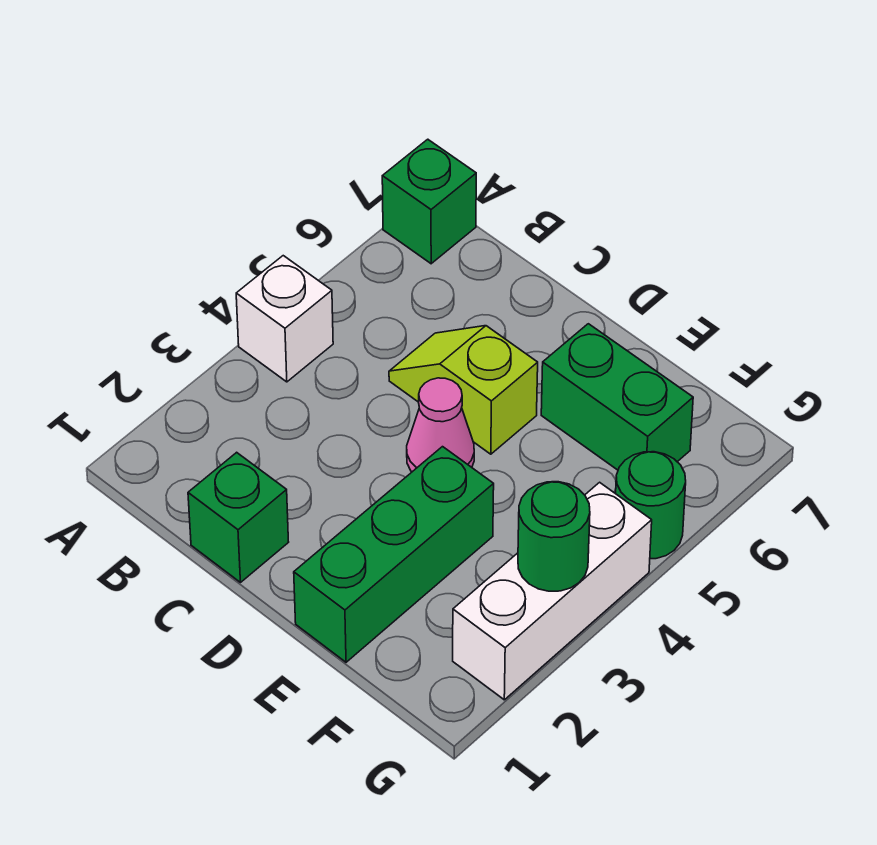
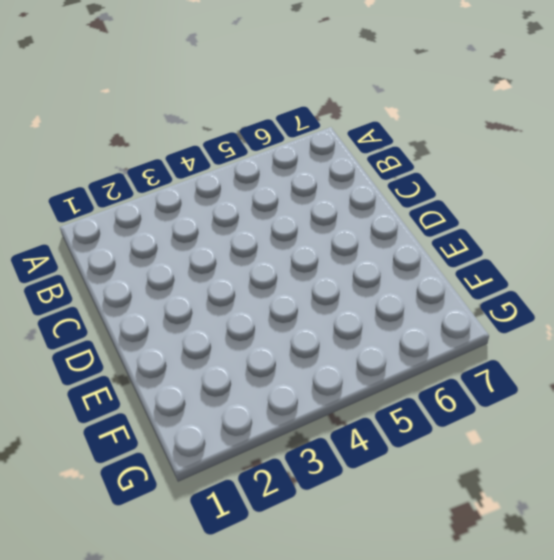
none -> white 1x1 brick [236,256,333,382]
none -> green 1x1 brick [382,139,476,264]

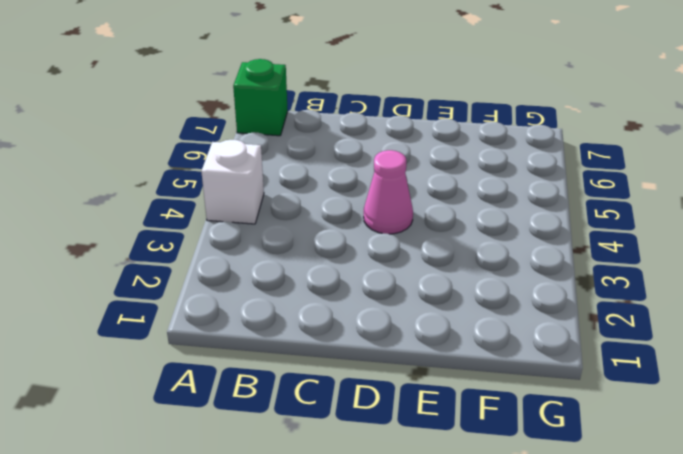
none -> green 1x1 brick [188,452,288,582]
none -> lime 1x2 slope [389,326,538,454]

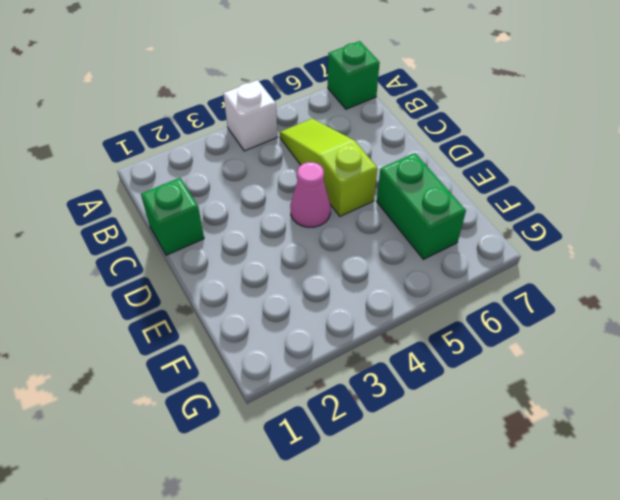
lime 1x3 slope [280,119,377,216] -> lime 1x2 slope [389,326,538,454]
none -> green 1x3 brick [294,447,494,662]
none -> white 1x3 brick [453,482,652,700]

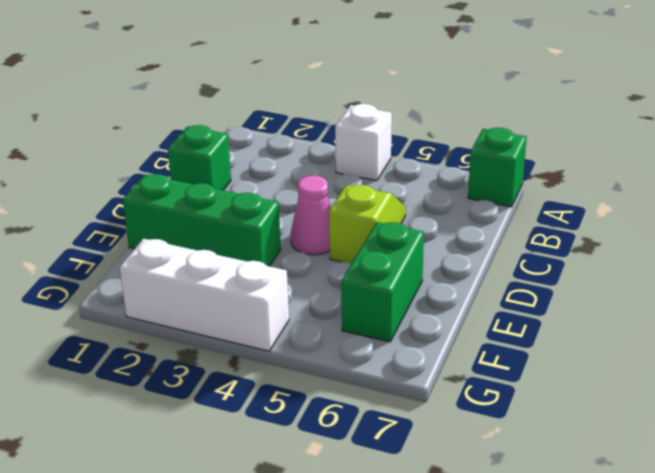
none -> green 1x1 round brick [616,452,686,559]
none -> green 1x1 round brick [518,482,590,591]

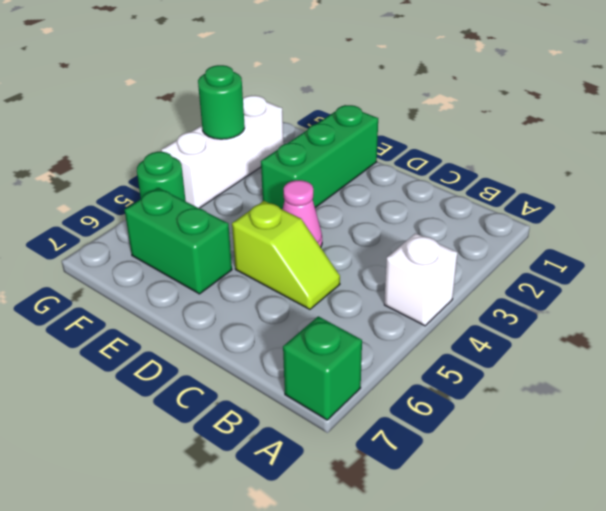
none -> green 1x1 brick [188,452,288,582]

